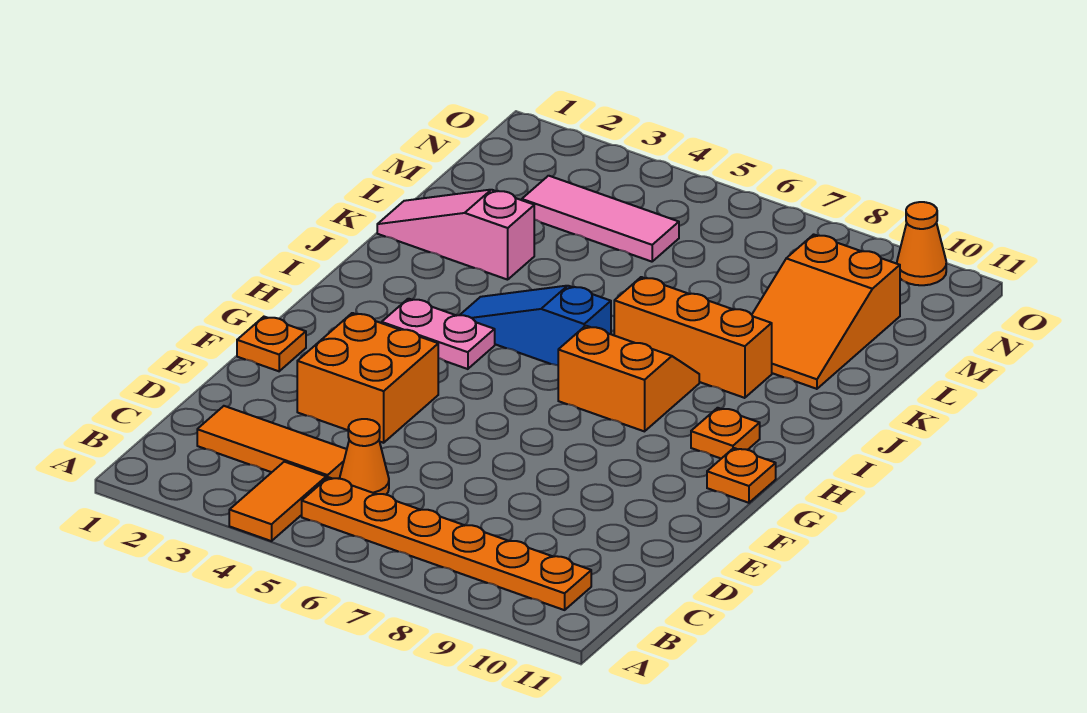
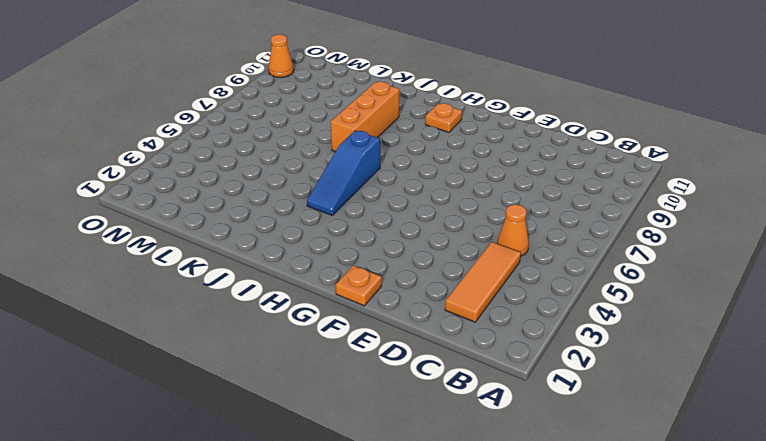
none -> orange 1x2 tile [229,462,326,541]
none -> orange 1x6 plate [302,477,591,610]
none -> orange 2x2 brick [297,313,438,443]

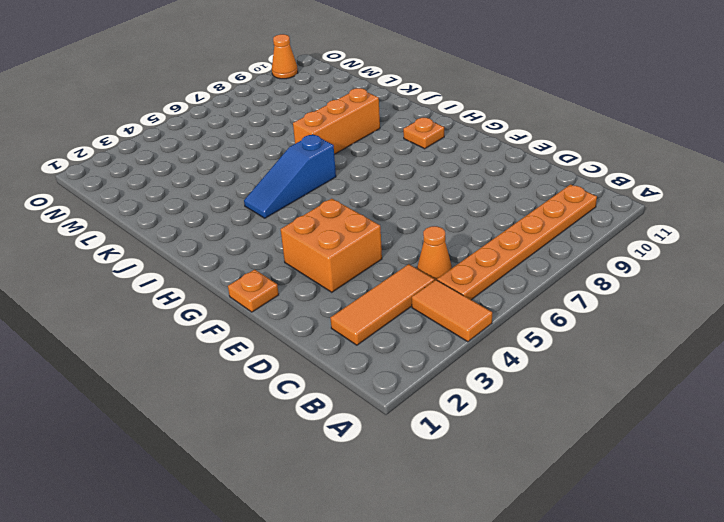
none -> orange 1x1 plate [707,448,776,503]
none -> pink 1x2 plate [382,299,495,369]
none -> orange 2x2 slope [558,326,699,431]

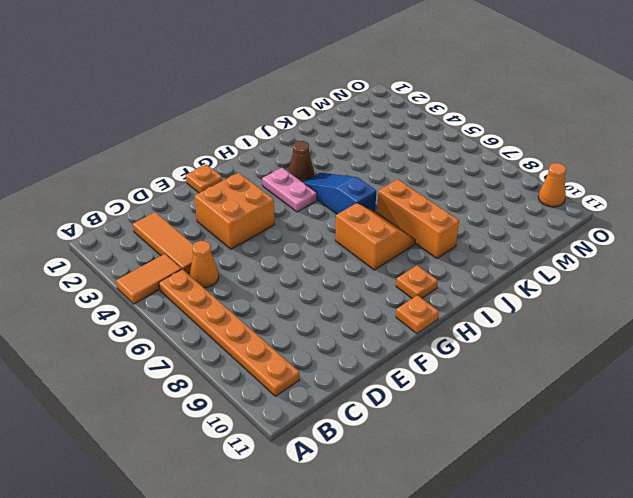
brown 1x1 cone [289,141,314,182] -> none
none -> pink 1x3 slope [377,190,534,280]
none -> orange 2x3 slope [752,234,900,389]
none -> pink 1x3 tile [522,176,679,262]

